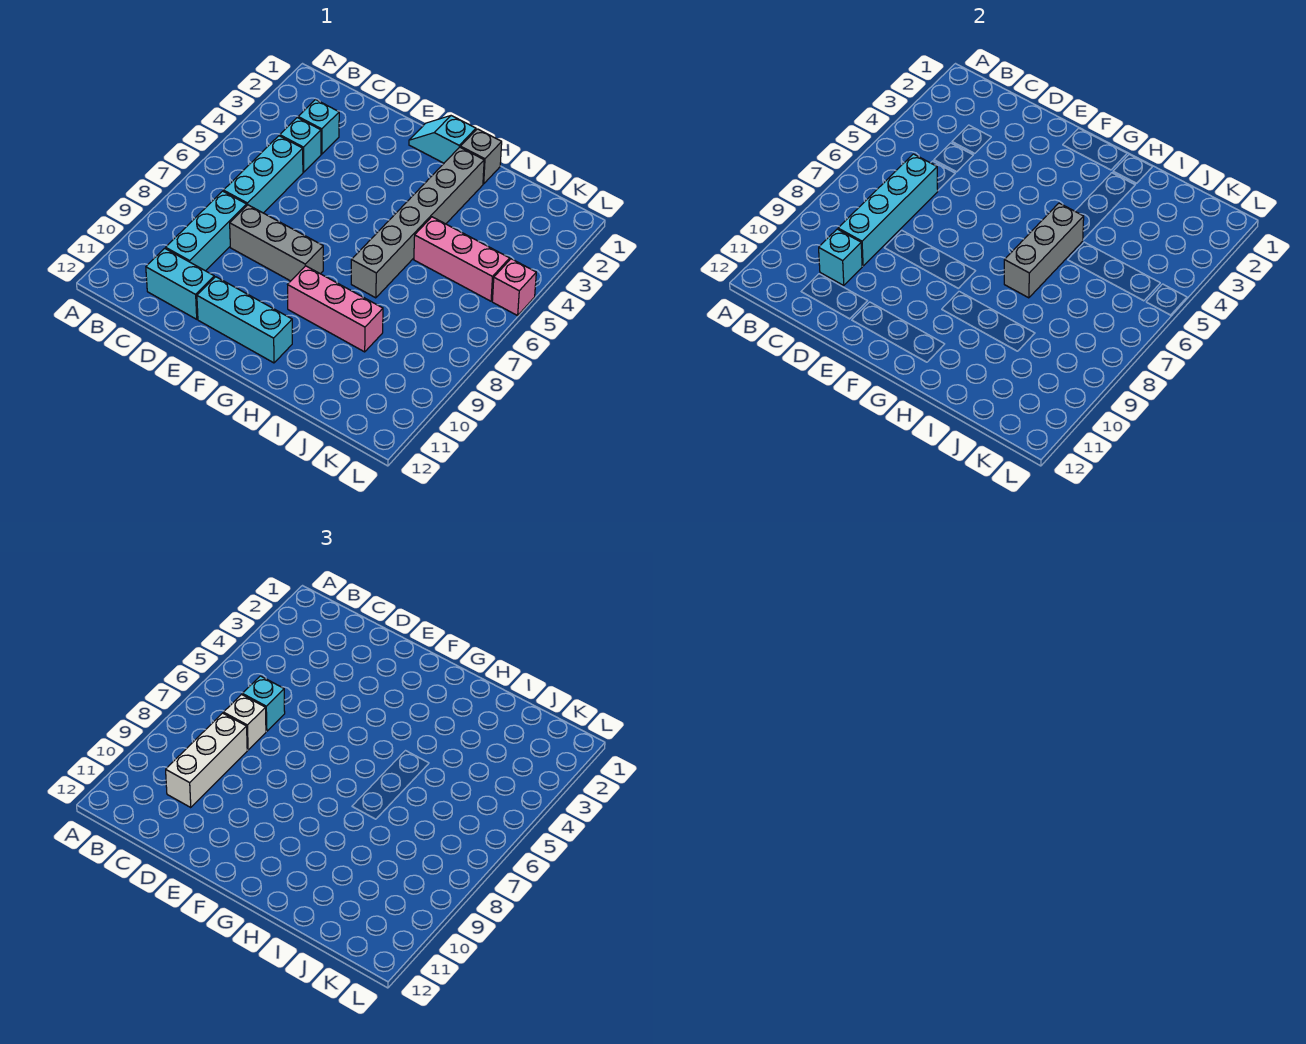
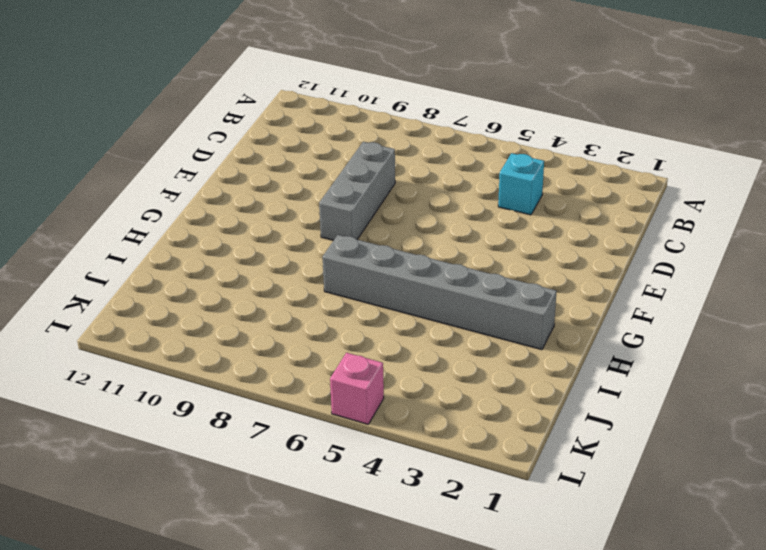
none -> cyan 1x1 brick [298,100,339,154]
none -> cyan 1x3 brick [224,136,303,213]
none -> cyan 1x3 brick [166,191,247,271]

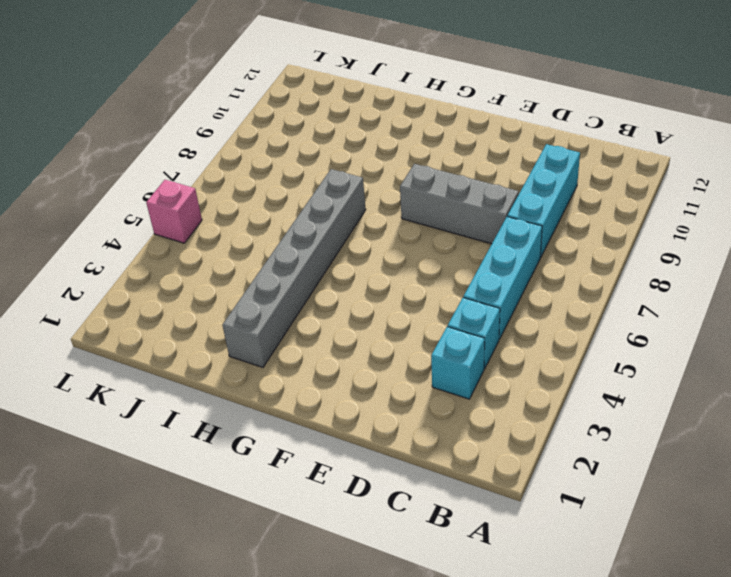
none -> cyan 1x2 brick [146,248,214,319]
none -> cyan 1x3 brick [197,277,292,363]
none -> cyan 1x2 slope [409,116,476,163]

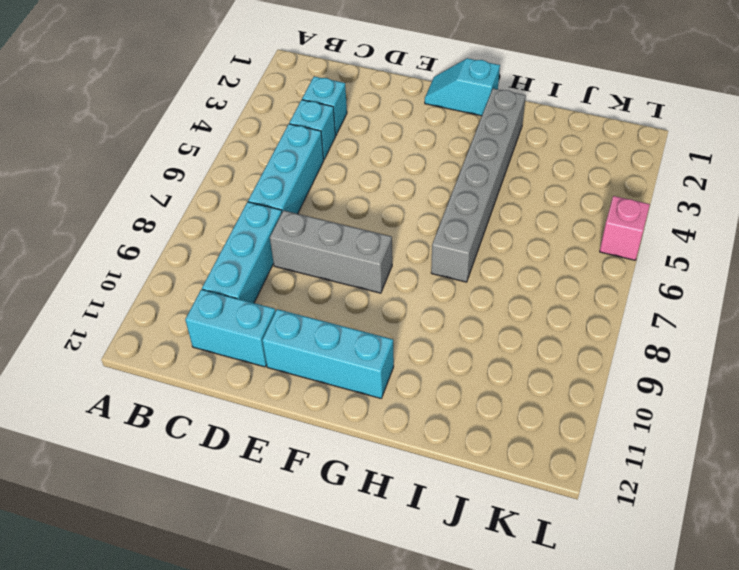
none -> pink 1x3 brick [288,266,383,352]
none -> grey 1x1 brick [461,129,502,184]
none -> pink 1x3 brick [414,217,510,301]

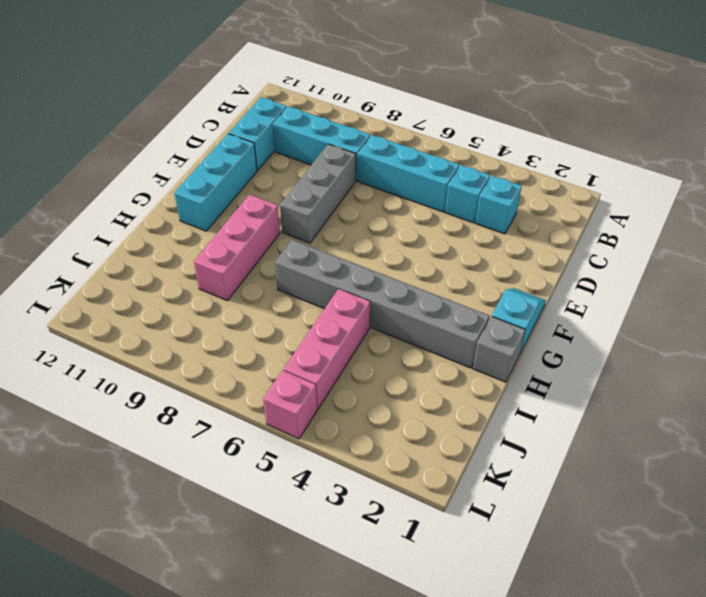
none -> cyan 1x4 brick [838,154,938,266]
none -> cyan 1x1 brick [819,229,862,286]
none -> grey 1x3 brick [1004,203,1084,298]

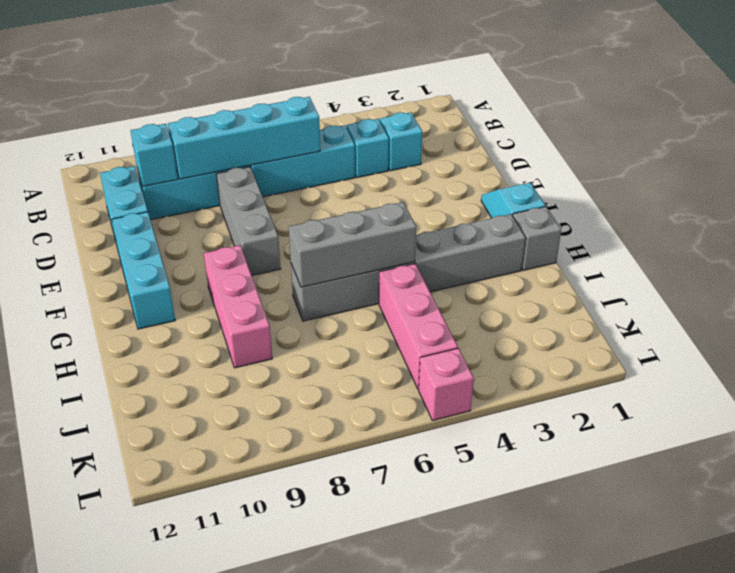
none -> cyan 1x1 brick [242,676,285,731]
none -> white 1x1 brick [224,695,266,750]
none -> white 1x3 brick [166,713,247,808]

